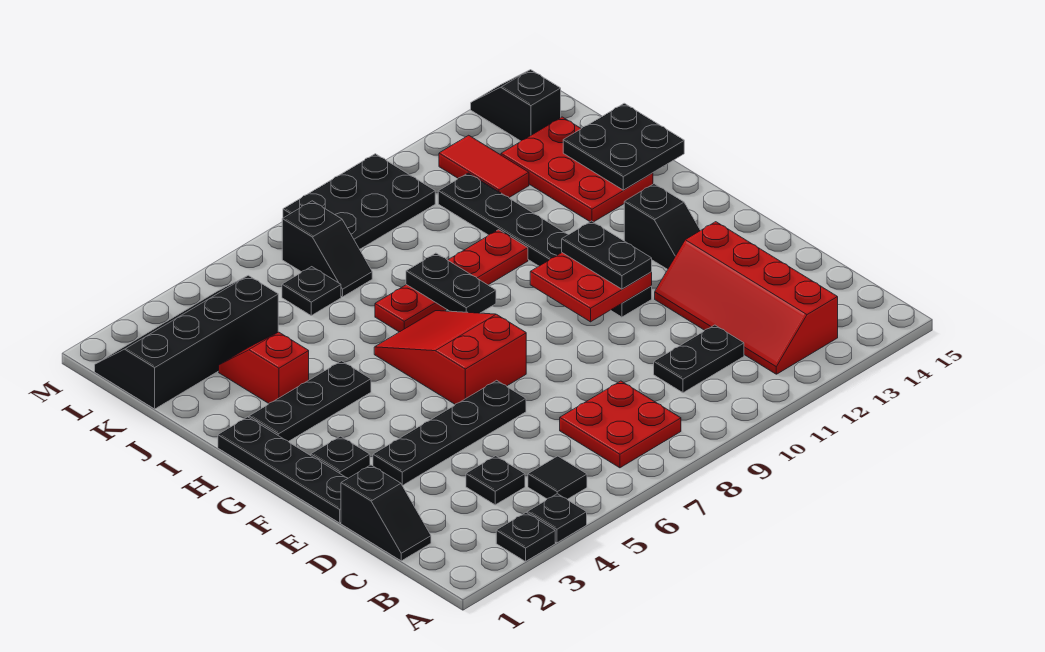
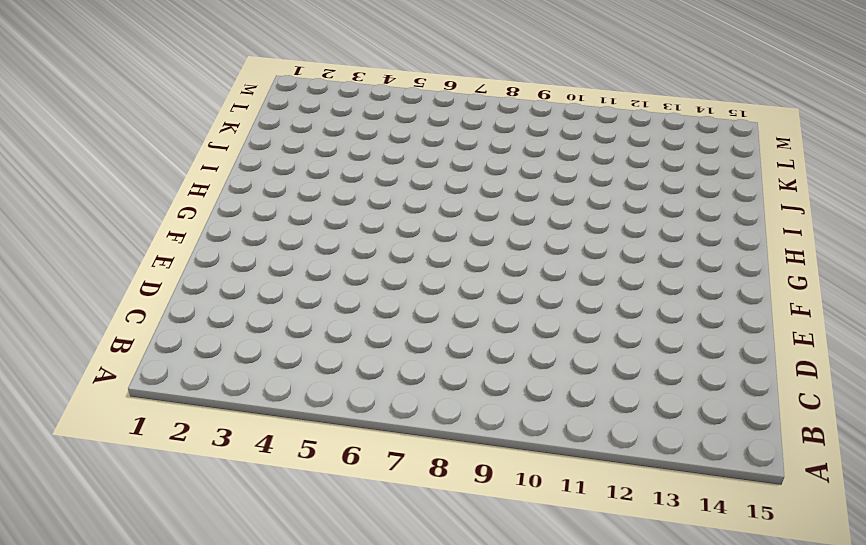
none -> black 1x1 plate [496,513,555,561]
none -> black 1x1 plate [527,494,587,543]
none -> black 1x1 tile [528,456,587,499]

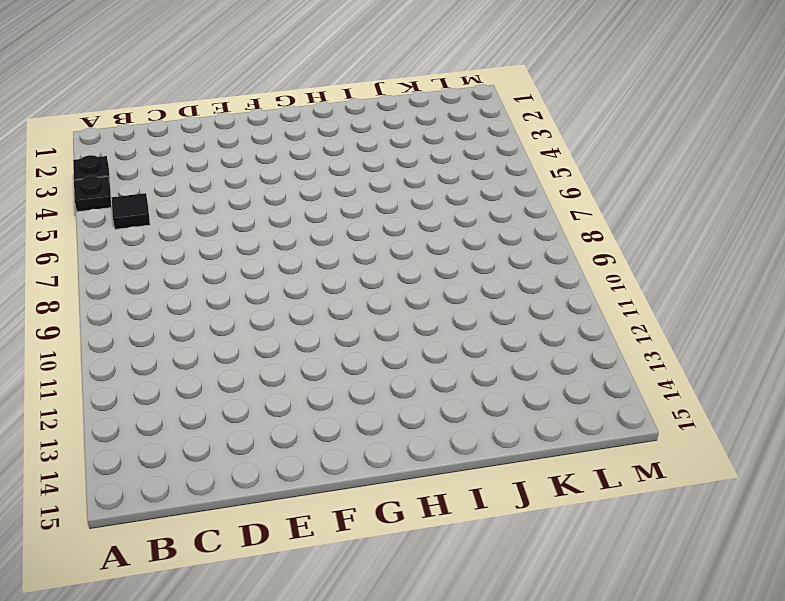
none -> red 2x2 plate [560,381,681,468]
none -> red 2x4 slope [655,222,838,374]
none -> black 1x2 slope [341,465,431,561]

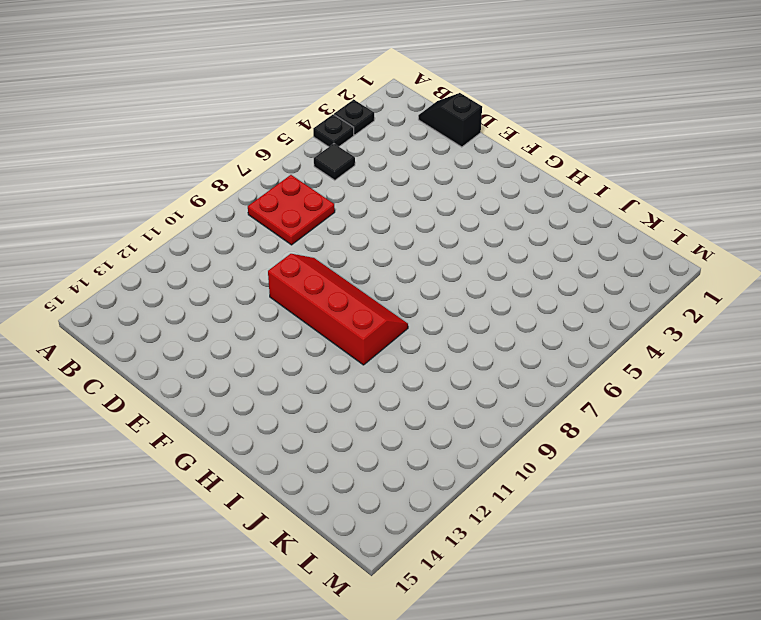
red 2x4 slope [268,254,408,365] -> red 2x4 slope moved to [655,222,838,374]
none -> black 1x1 plate [466,456,525,505]
none -> black 1x2 plate [654,325,744,393]
none -> black 1x4 plate [218,417,348,523]

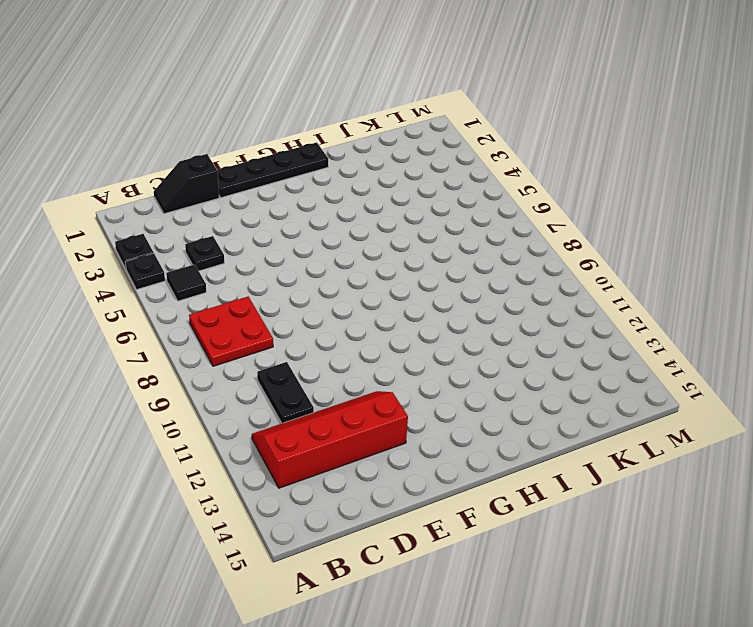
none -> black 1x4 plate [373,380,526,486]
none -> black 1x1 plate [311,436,370,478]
none -> red 2x3 slope [374,311,526,404]

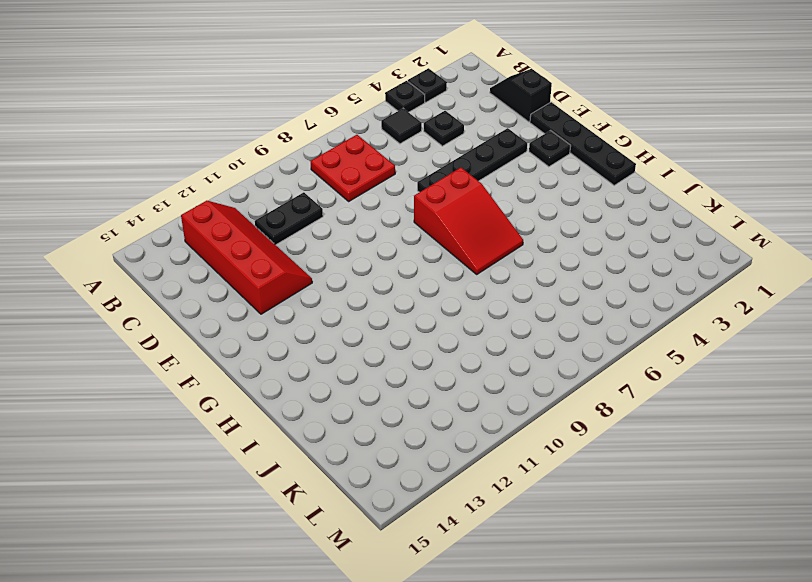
none -> black 1x6 plate [438,173,652,317]
none -> black 1x2 slope [624,184,700,269]
none -> black 1x3 plate [249,361,371,442]

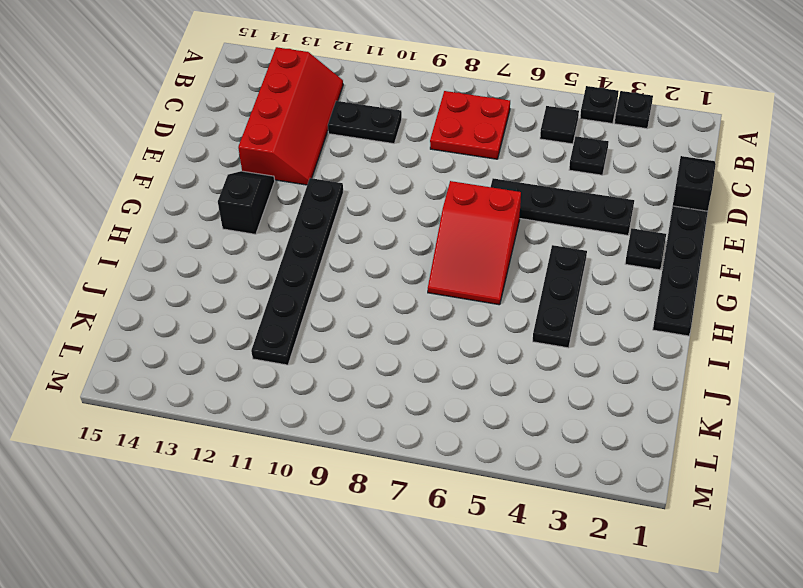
black 1x3 plate [533,245,587,348] -> black 1x3 plate turned to [249,361,371,442]
none -> red 1x2 slope [219,332,309,403]
none -> red 1x4 plate [375,230,528,332]
none -> red 2x3 plate [501,117,653,222]

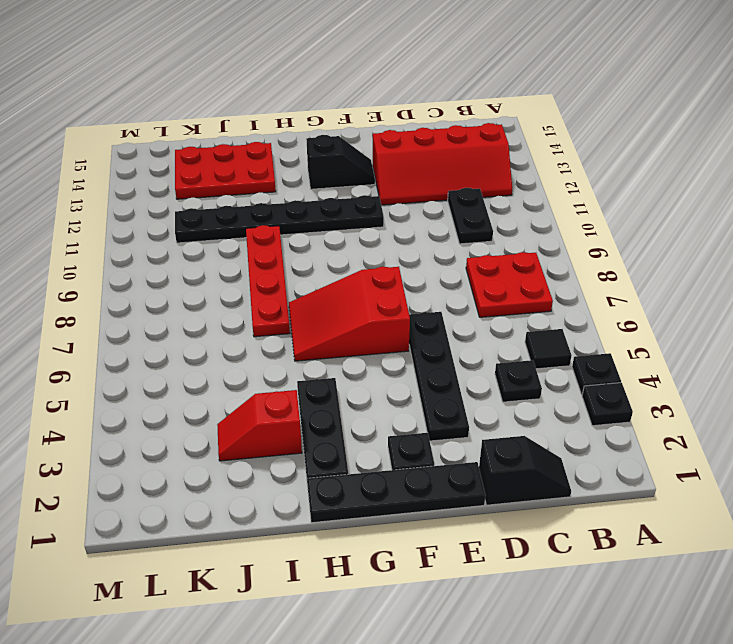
none -> black 2x4 slope [95,275,278,409]
none -> black 1x1 plate [282,267,341,315]
none -> black 1x2 slope [282,201,372,297]

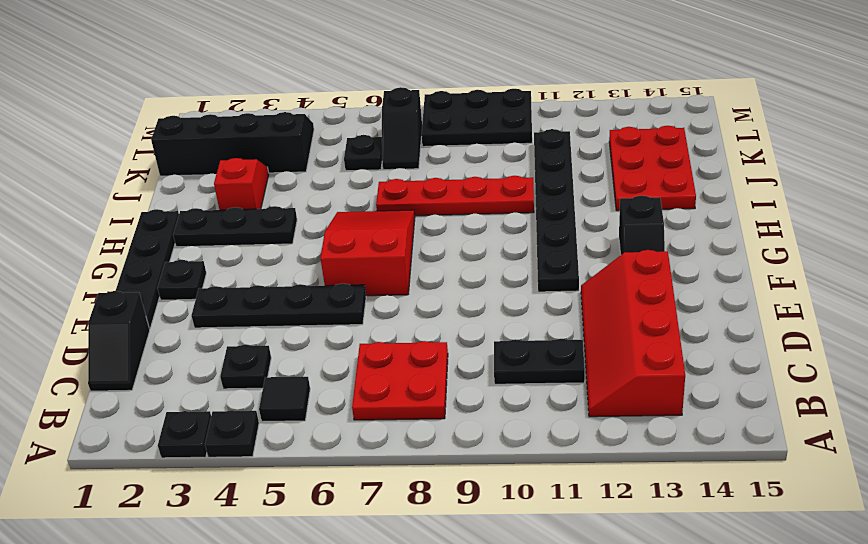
none -> red 1x2 tile [439,135,529,197]
none -> black 1x2 slope [471,70,561,141]
none -> red 2x2 plate [530,253,652,322]

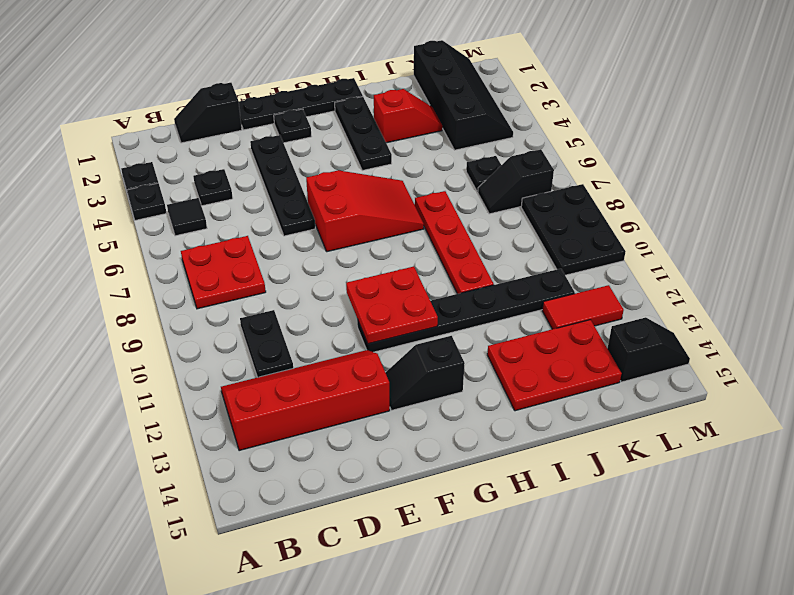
none -> black 1x2 plate [406,253,496,313]
none -> black 2x2 plate [563,103,684,190]
none -> black 1x2 plate [562,221,652,289]

